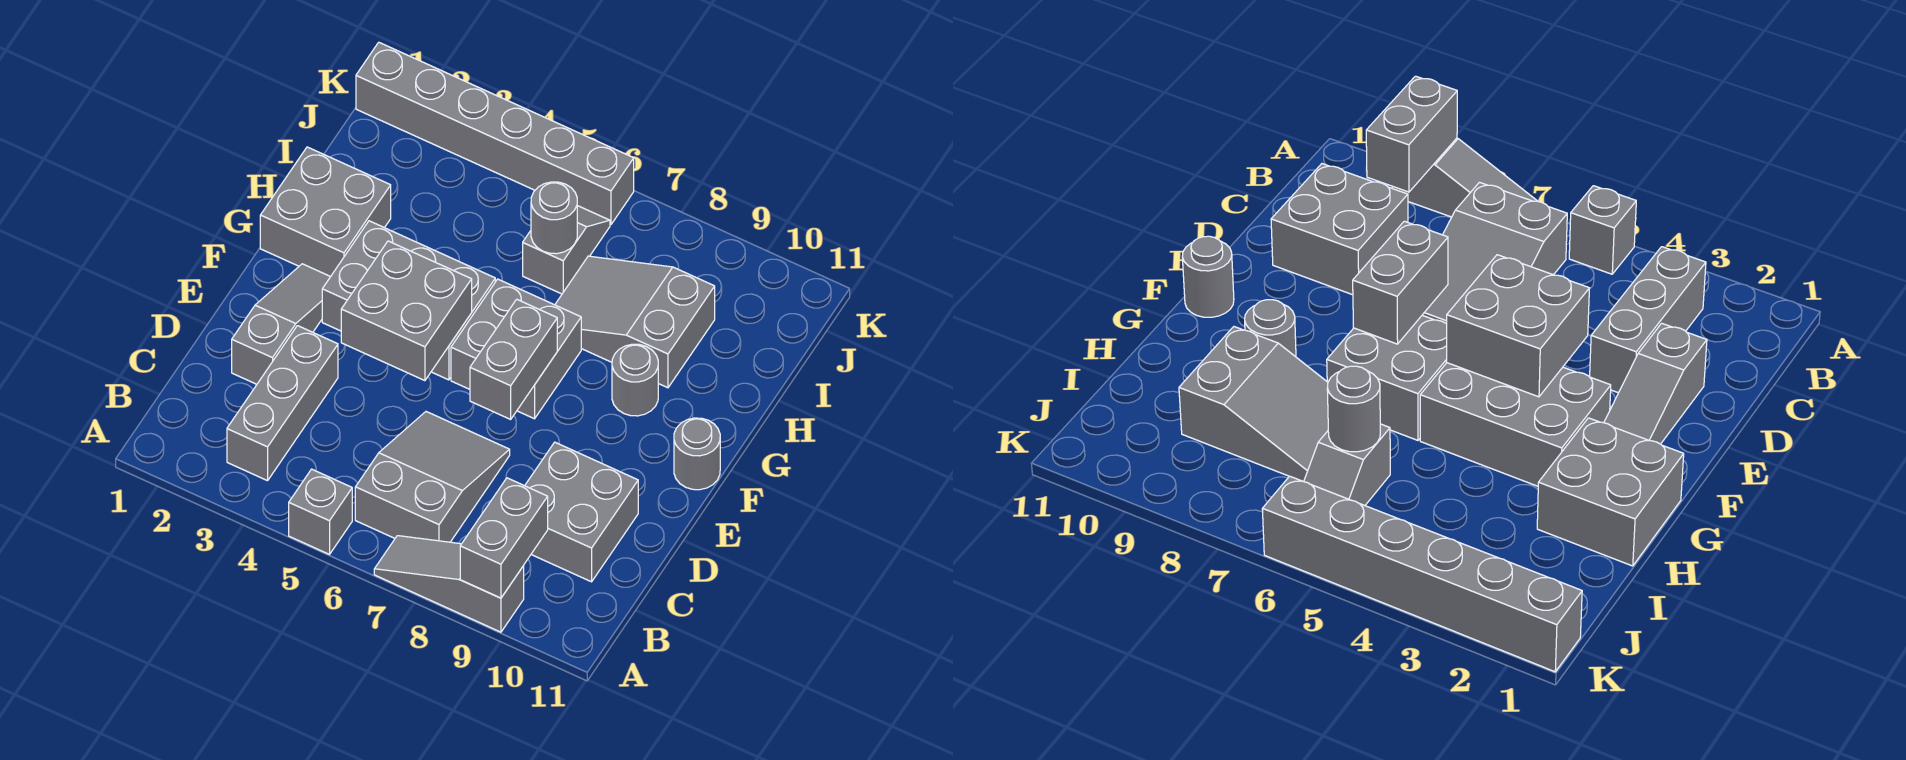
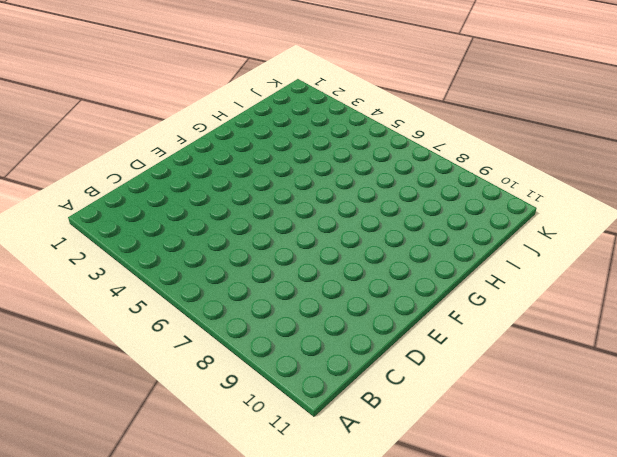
none -> grey 1x1 brick [289,469,352,554]
none -> grey 1x3 slope [374,536,524,632]
none -> grey 1x3 brick [227,326,338,481]

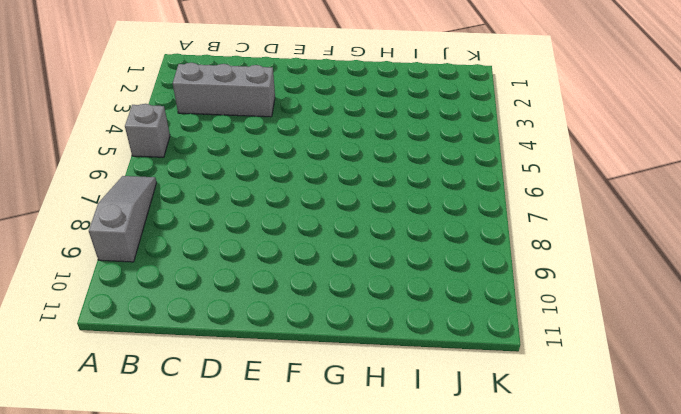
none -> grey 2x3 slope [355,412,510,542]
none -> grey 2x2 brick [525,442,638,582]
none -> grey 1x3 slope [232,264,330,384]

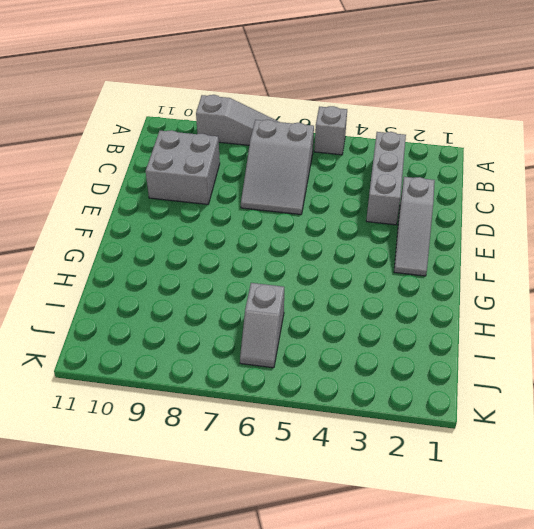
none -> grey 2x3 brick [322,221,495,380]
none -> grey 2x2 brick [451,279,581,419]
none -> grey 1x1 round brick [674,418,720,490]

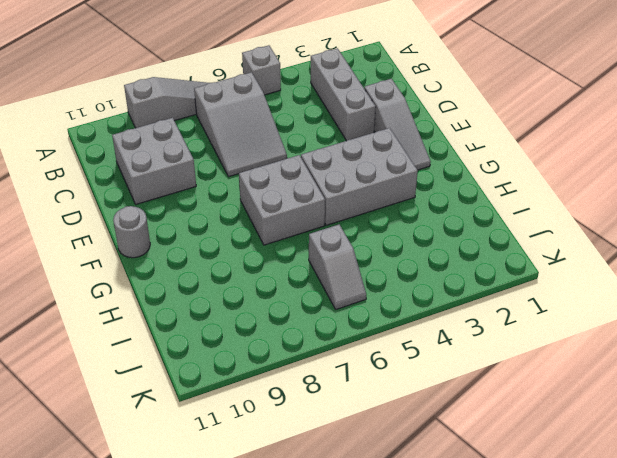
none -> grey 2x2 brick [260,147,391,277]
none -> grey 1x1 round brick [612,344,658,416]
none -> grey 2x3 slope [555,256,715,388]

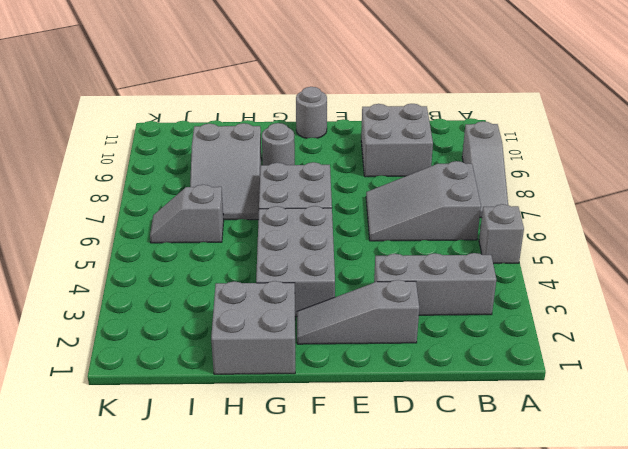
none -> grey 1x6 brick [356,42,634,225]
none -> grey 1x2 brick [460,478,548,598]
none -> grey 2x2 brick [341,241,472,381]

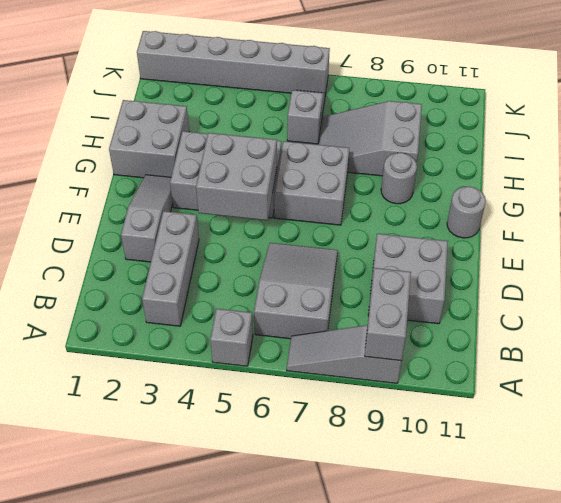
none -> grey 1x2 brick [470,299,557,419]
none -> grey 1x1 round brick [531,182,577,254]

